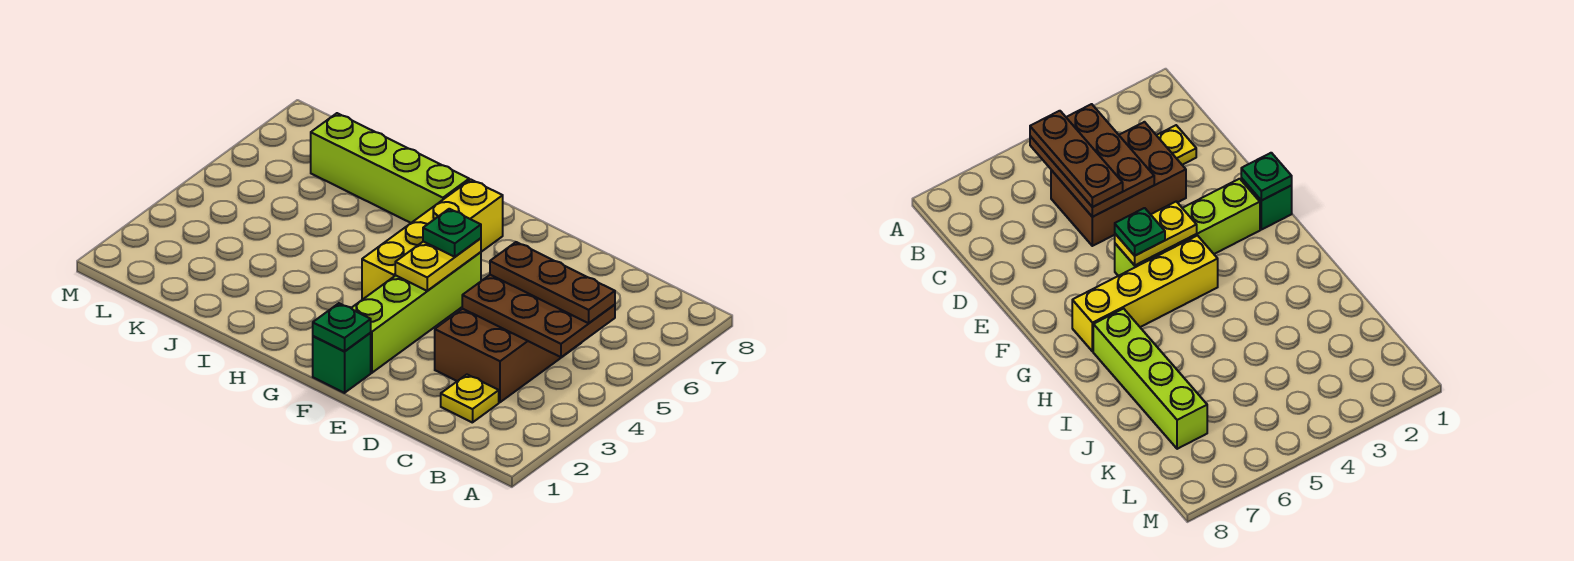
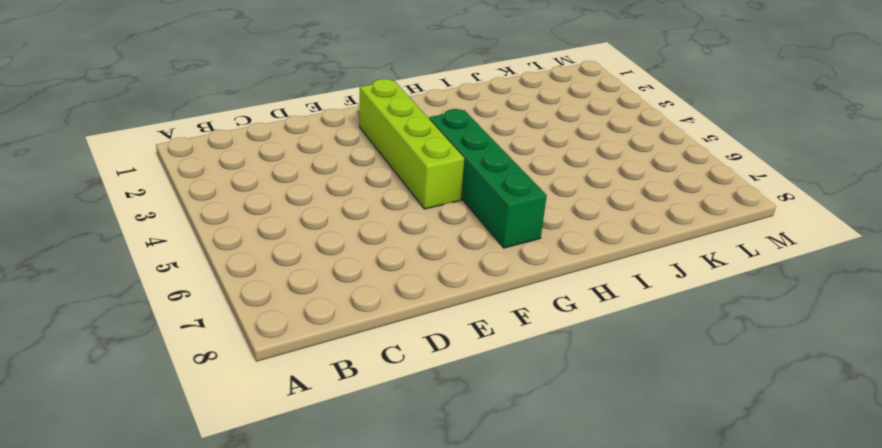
green 1x4 brick [429,109,547,248] -> yellow 1x4 brick [362,180,503,300]
none -> yellow 1x1 plate [441,375,499,423]
none -> brown 2x3 brick [435,309,581,402]

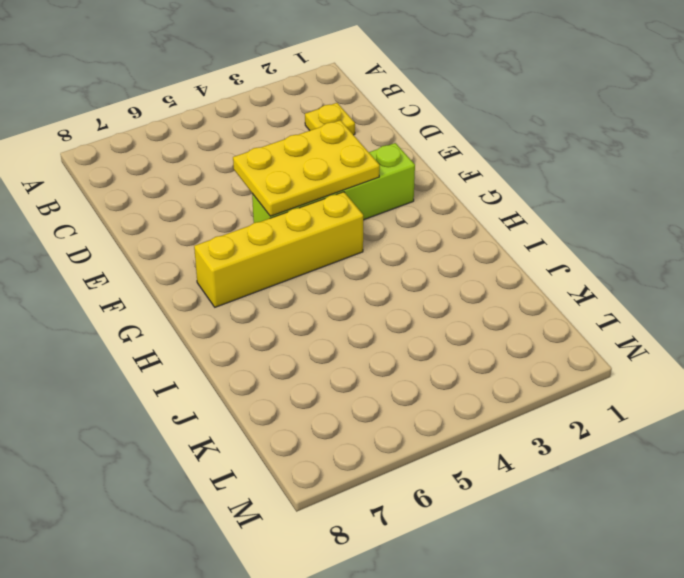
yellow 2x3 plate [233,120,380,216] -> yellow 1x2 plate [395,238,481,291]
none -> brown 2x3 brick [435,309,581,402]
none -> green 1x1 brick [313,333,371,393]

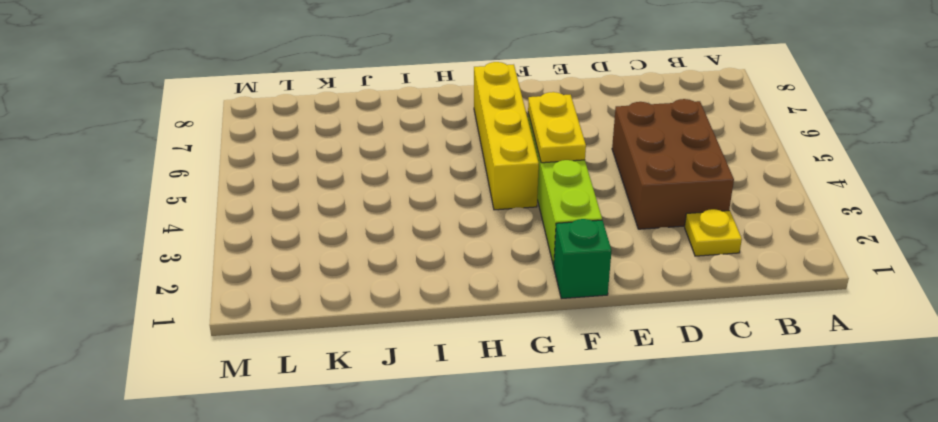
none -> lime 1x4 brick [311,113,469,223]
none -> brown 2x3 plate [462,275,615,357]

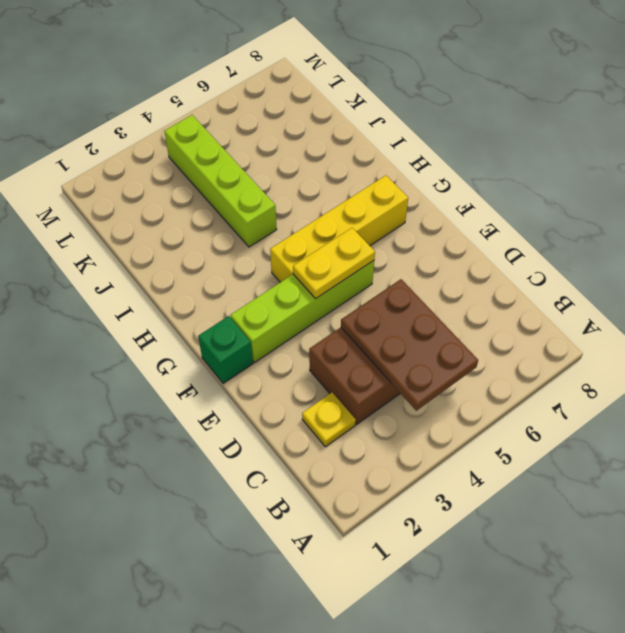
lime 1x4 brick [164,115,277,247] -> lime 1x4 brick moved to [311,113,469,223]
none -> green 1x1 plate [313,303,371,351]
none -> brown 1x3 plate [490,242,615,323]

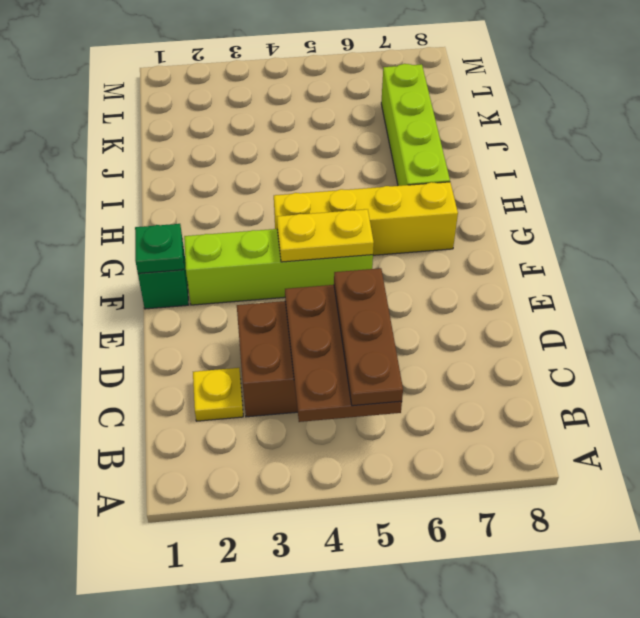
none -> green 1x1 plate [423,209,481,257]

